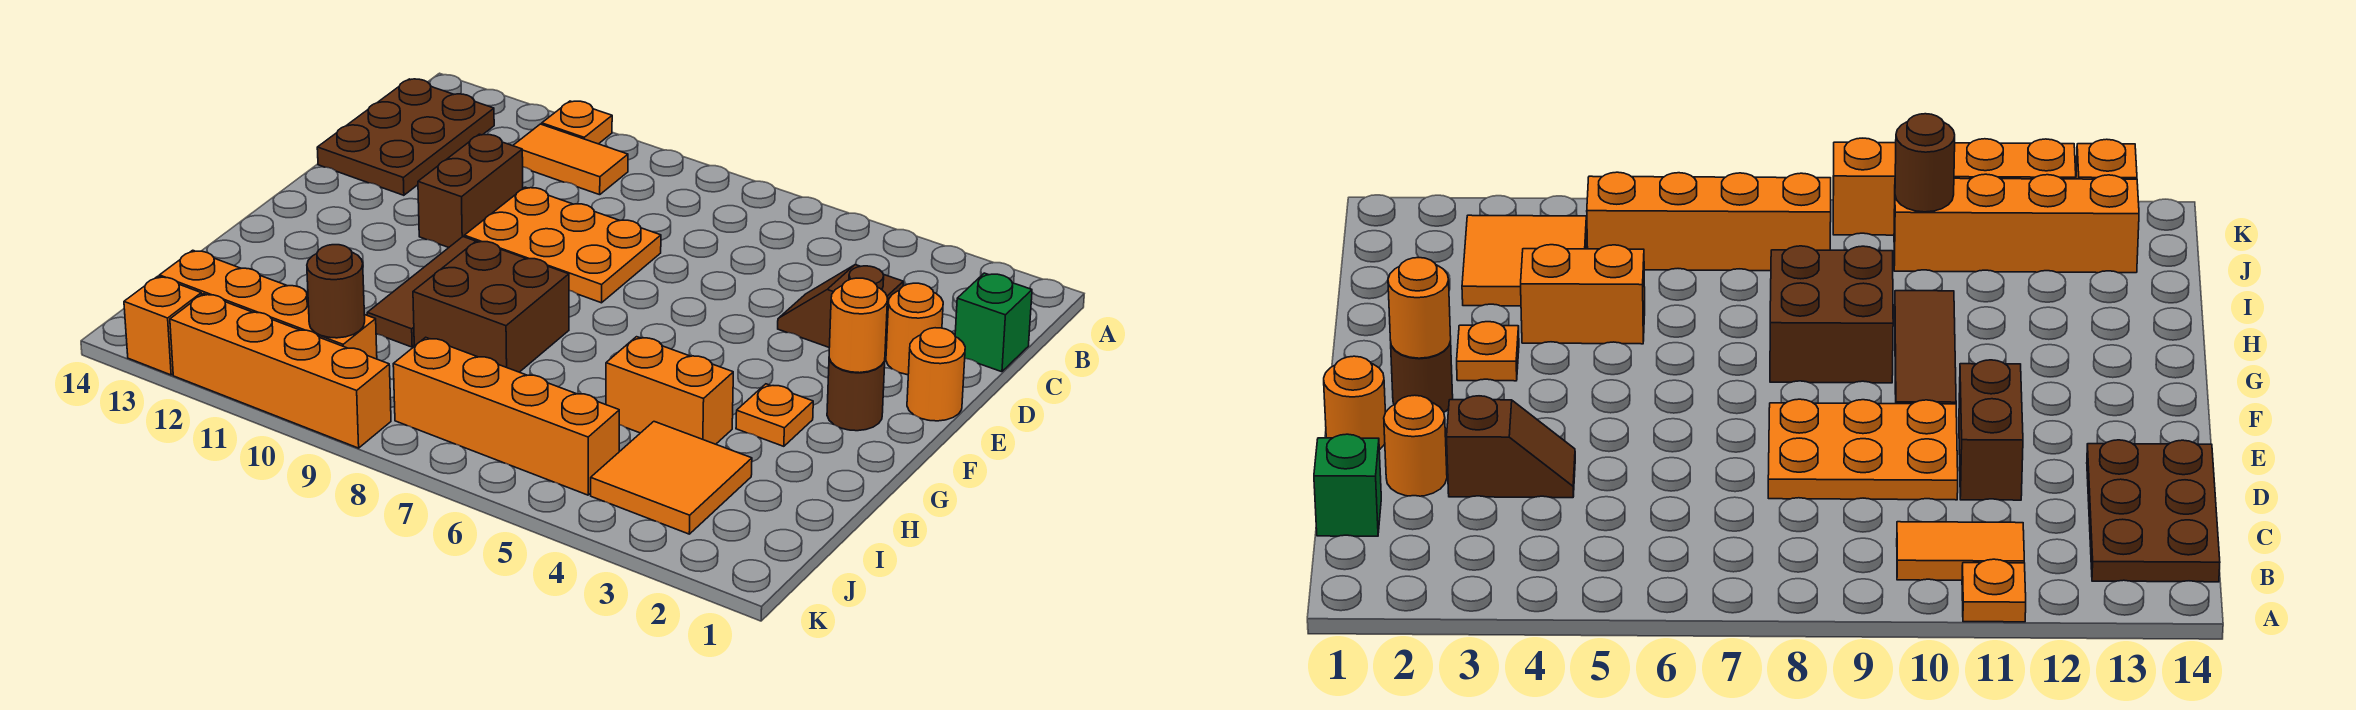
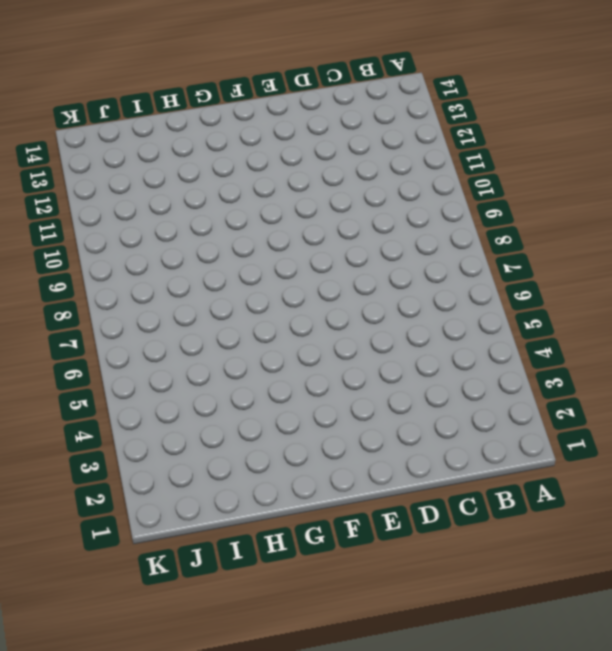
none -> orange 1x1 plate [542,101,612,144]
none -> orange 1x2 tile [513,124,628,195]
none -> brown 2x3 plate [317,79,494,195]

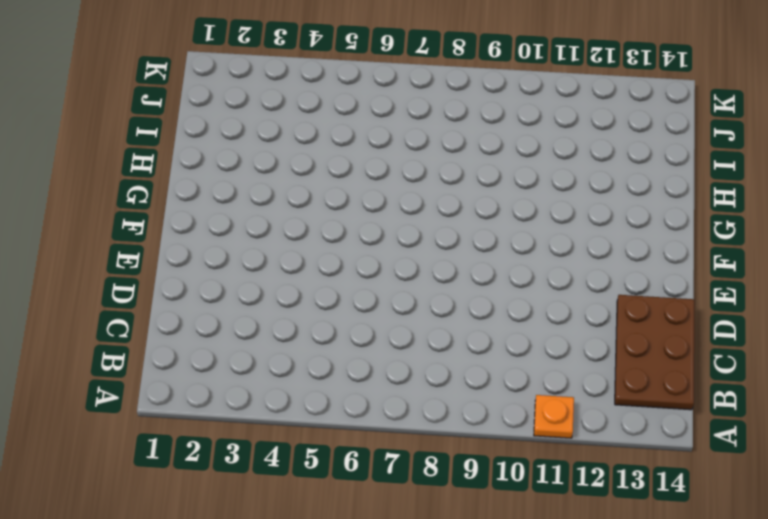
none -> orange 1x2 tile [513,124,628,195]
none -> green 1x1 brick [955,273,1032,372]
none -> orange 1x1 round brick [886,283,943,375]

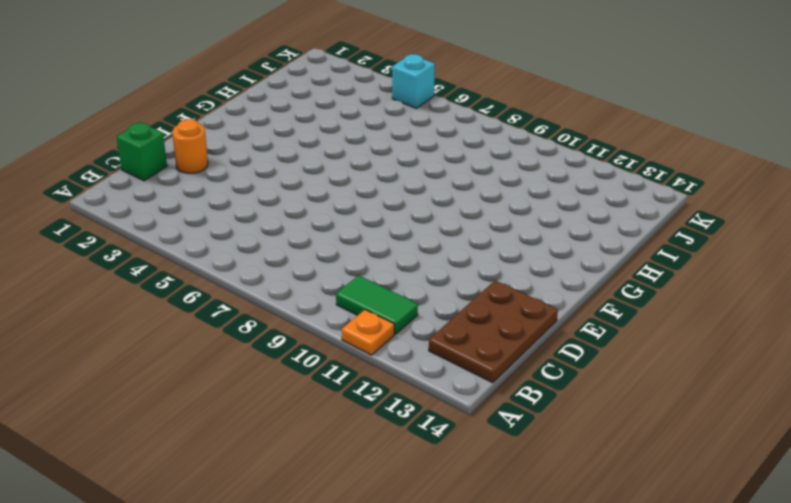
green 1x2 tile [336,275,418,334] -> orange 1x2 tile [513,124,628,195]
cyan 1x1 brick [392,54,435,108] -> none
none -> brown 1x2 slope [778,265,903,352]
none -> orange 2x3 plate [464,187,661,303]
none -> brown 1x2 brick [418,134,523,247]

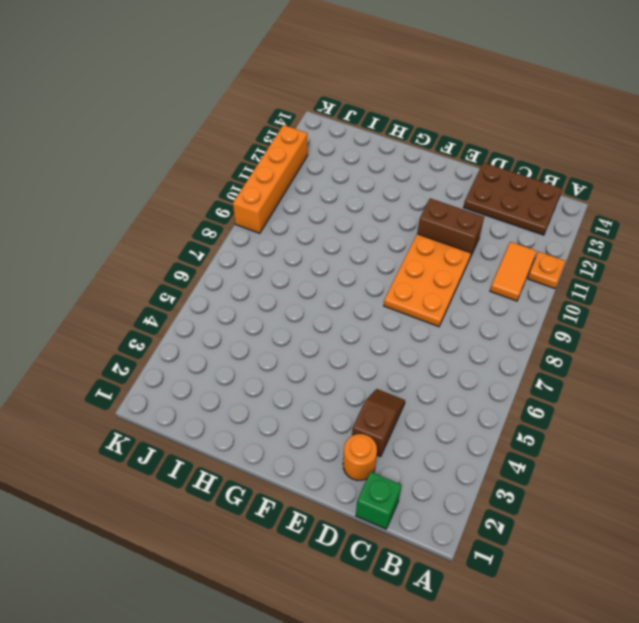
none -> orange 1x1 round brick [907,328,965,421]
none -> brown 1x1 round brick [827,359,885,431]
none -> brown 1x3 tile [367,237,476,347]

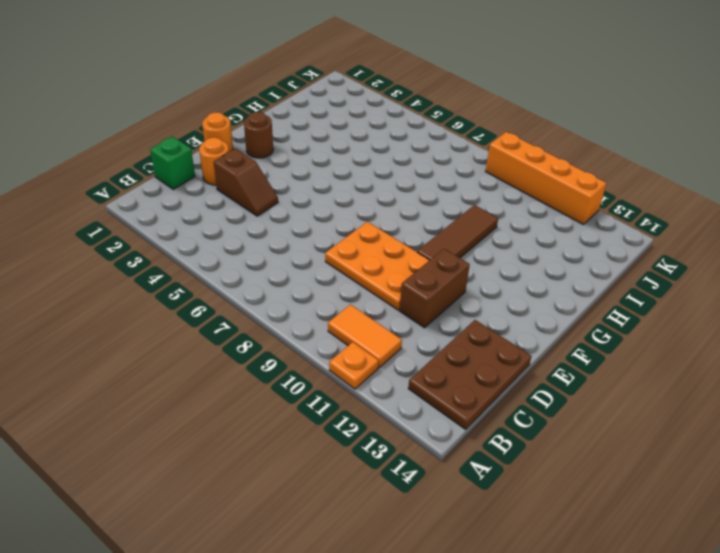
none -> orange 1x1 plate [736,384,813,446]
none -> brown 2x2 brick [413,241,569,372]
none -> orange 1x2 brick [606,337,733,444]

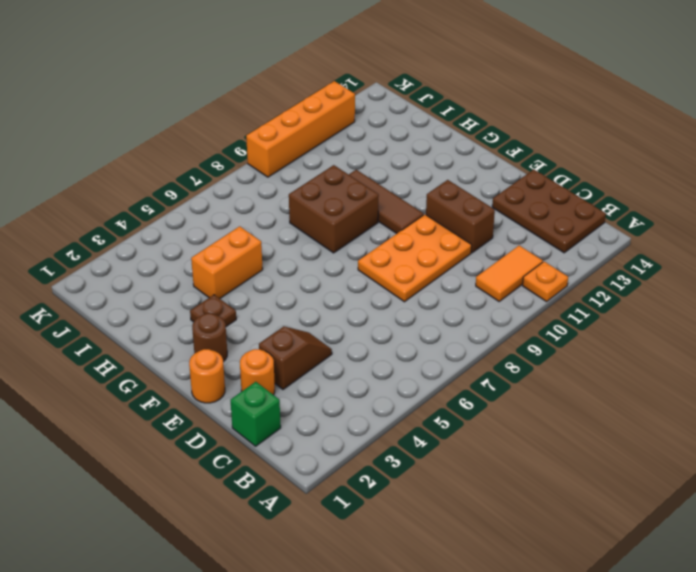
brown 1x1 plate [190,295,236,327] -> orange 1x1 plate [736,384,813,446]
none -> orange 2x2 tile [591,422,752,534]
none -> orange 1x4 brick [393,337,619,495]
none -> orange 1x4 brick [159,250,377,359]

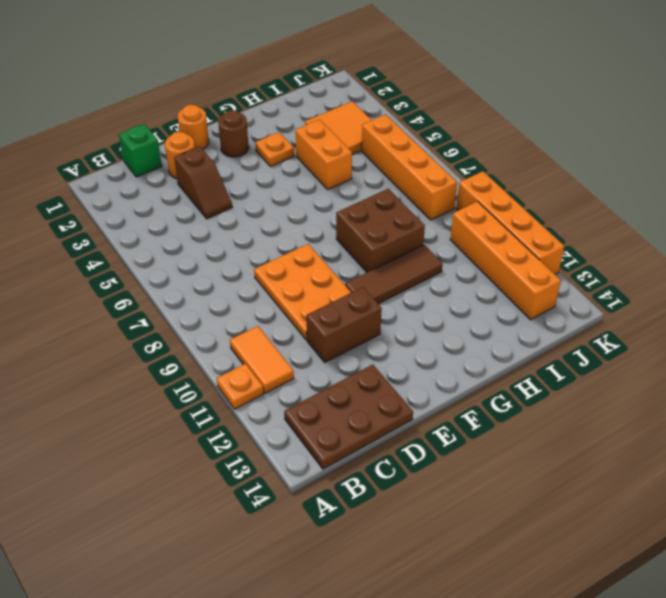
none -> orange 1x1 brick [124,276,201,375]
none -> orange 1x1 round brick [829,278,887,373]
none -> brown 1x1 round brick [307,245,365,338]

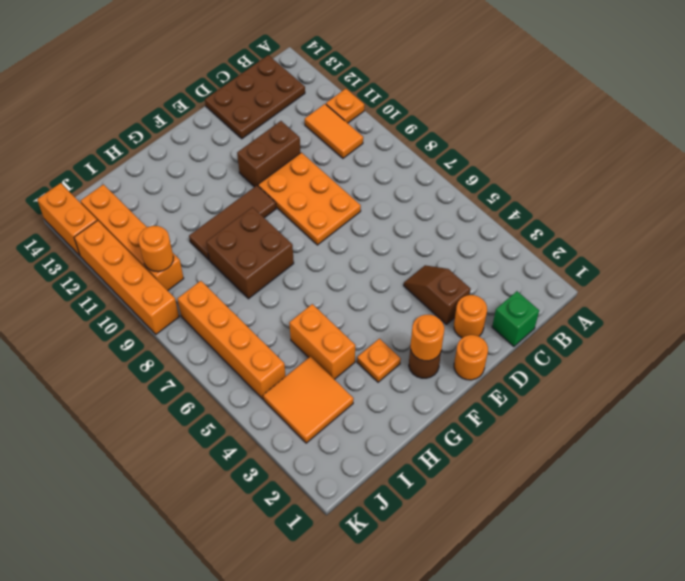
orange 1x1 round brick [138,226,174,272] -> brown 1x1 round brick [307,245,365,338]
orange 1x2 brick [37,183,97,255] -> orange 1x1 brick [124,276,201,375]

